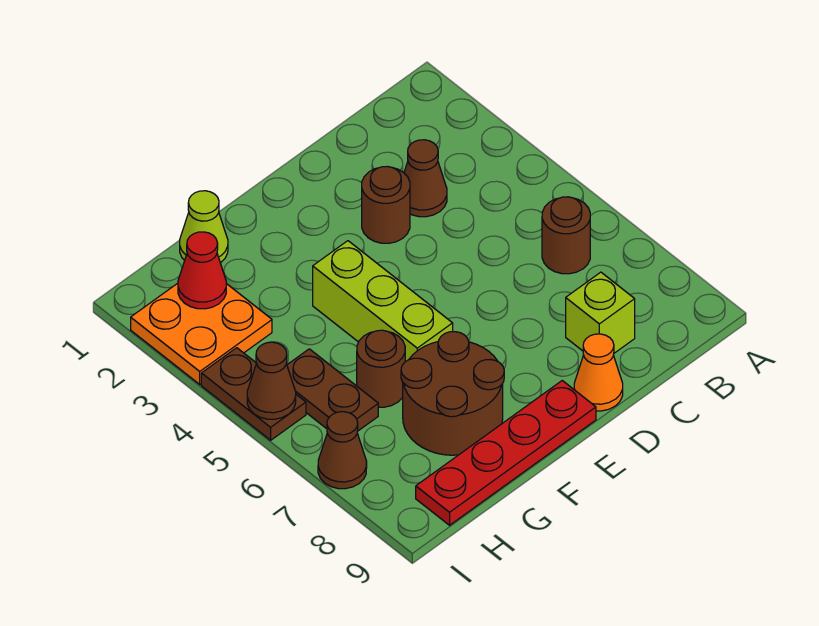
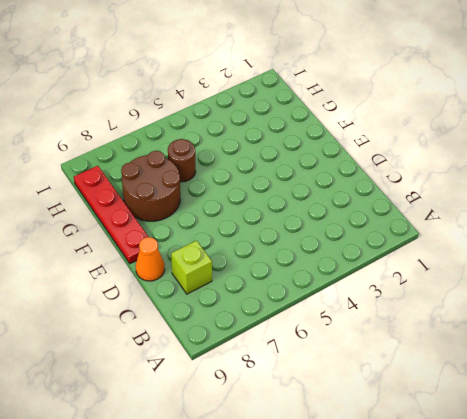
none -> brown 1x1 round brick [542,197,590,274]
none -> brown 1x1 cone [404,140,447,217]
none -> brown 1x1 round brick [362,166,410,243]

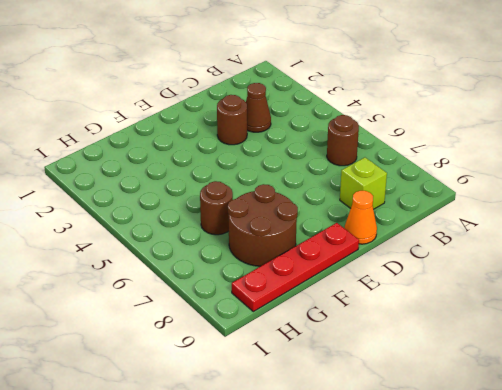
none -> lime 1x3 brick [313,241,453,362]
none -> lime 1x1 cone [180,191,228,263]
none -> orange 2x2 plate [131,283,272,384]

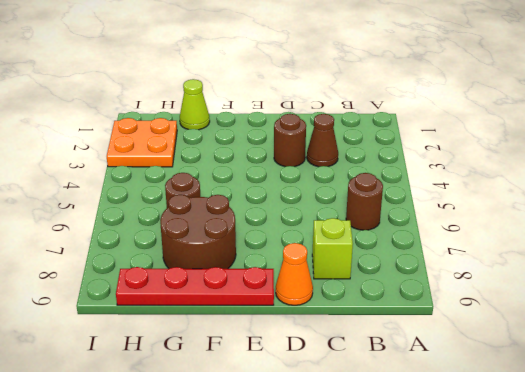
none -> lime 1x3 brick [313,241,453,362]
none -> brown 1x2 plate [287,349,378,431]
none -> brown 1x2 plate [201,348,306,440]

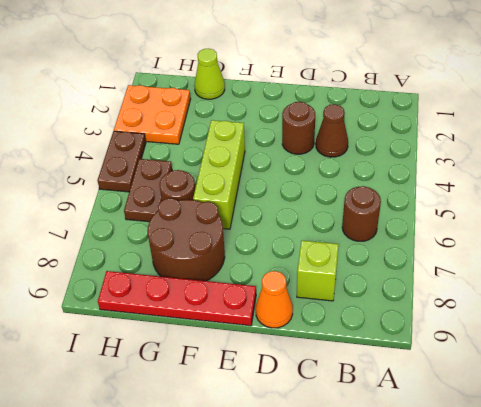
none -> brown 1x1 cone [318,412,367,489]
none -> red 1x1 cone [178,232,226,309]
none -> brown 1x1 cone [247,342,296,419]

